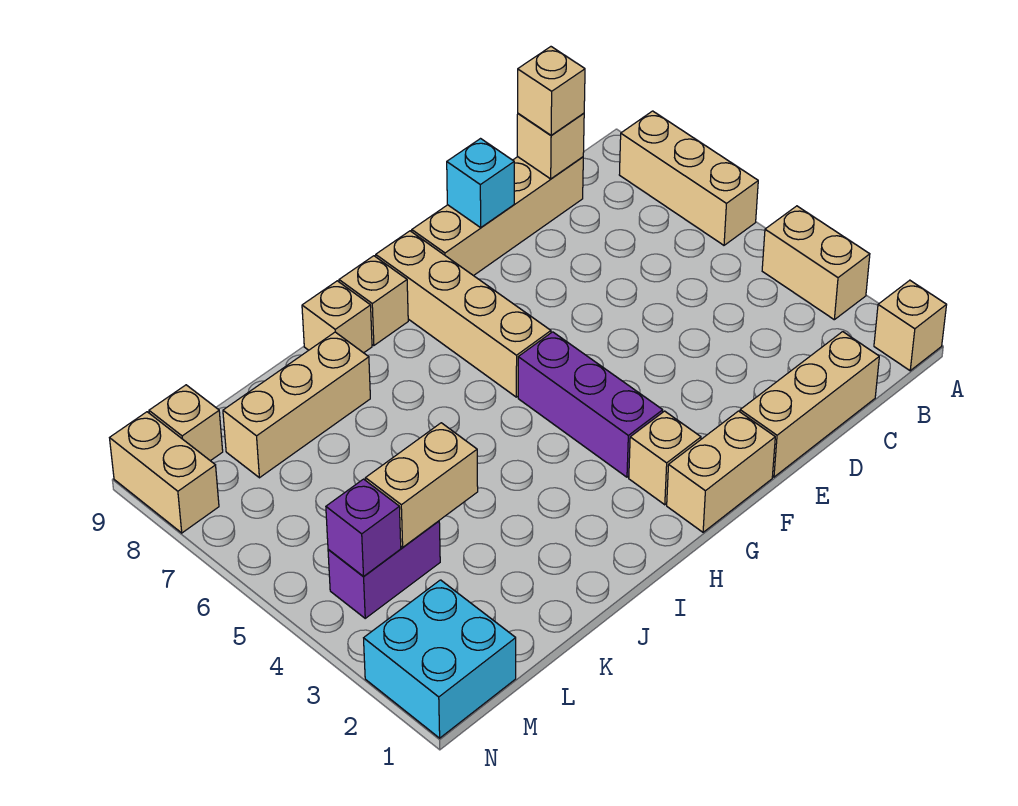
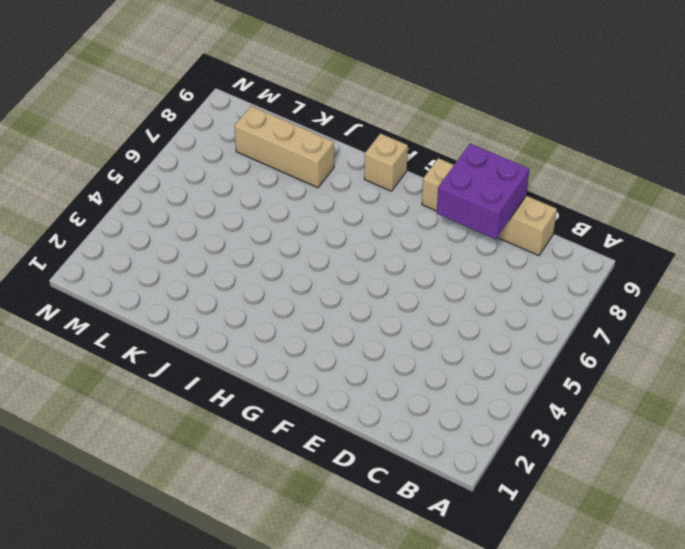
purple 2x2 brick [437,144,529,239] -> cyan 1x1 brick [447,139,514,227]
none -> tan 1x1 brick [874,280,946,371]
none -> tan 1x2 brick [762,206,870,320]
none -> tan 1x3 brick [619,111,758,245]

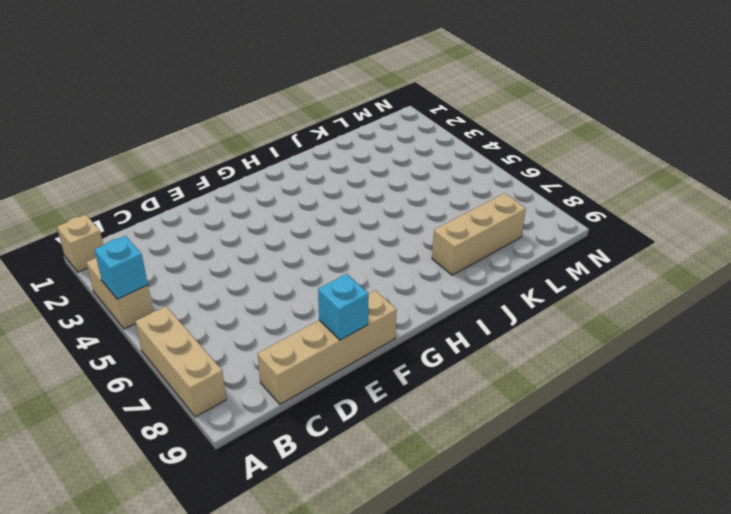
cyan 1x1 brick [94,236,148,299] -> none
none -> tan 1x3 brick [740,332,879,477]
none -> tan 1x2 brick [667,411,775,532]
none -> tan 1x1 brick [629,411,701,505]

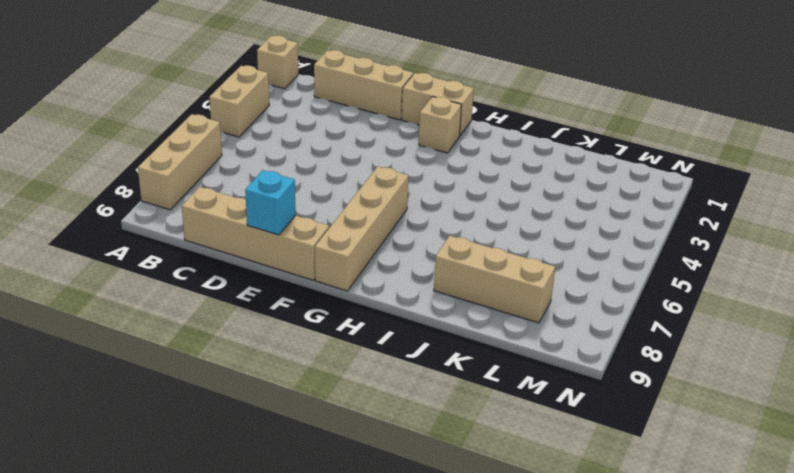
none -> purple 1x3 brick [518,332,663,477]
none -> tan 1x1 brick [339,256,408,346]
none -> tan 1x1 brick [302,281,372,353]

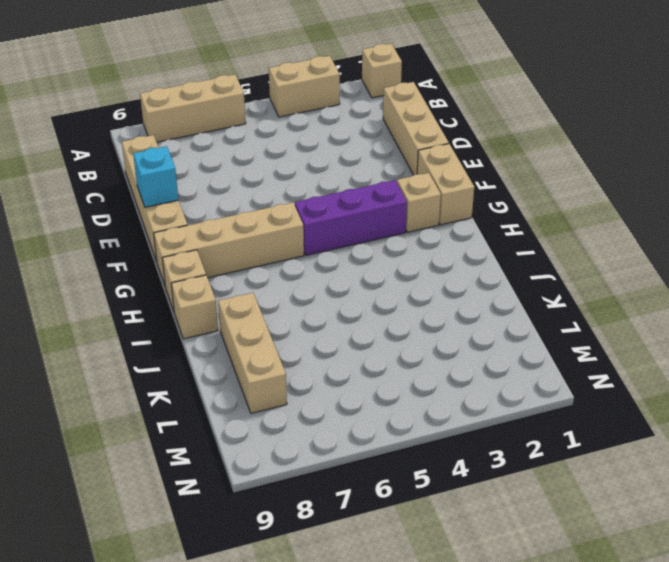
none -> purple 1x2 brick [328,521,440,618]
none -> cyan 2x2 brick [364,580,516,738]
none -> tan 1x1 brick [149,385,223,461]

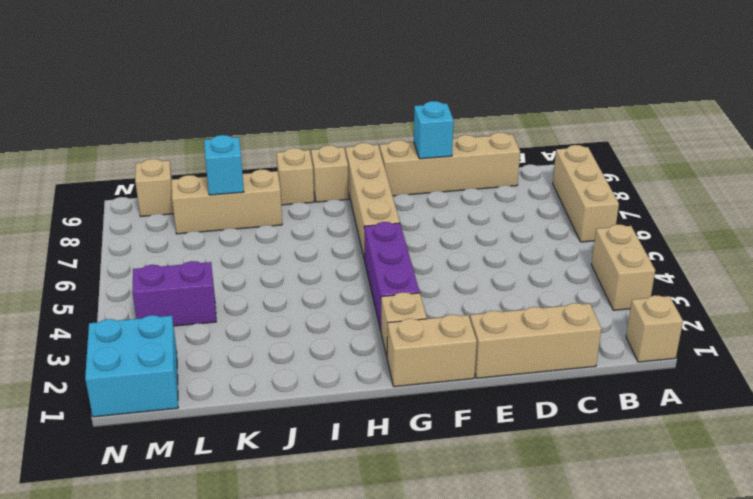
cyan 1x1 brick [204,135,244,195] -> none
none -> tan 1x2 brick [110,412,219,533]
none -> tan 1x1 brick [517,113,584,179]
none -> tan 1x2 brick [365,423,478,547]

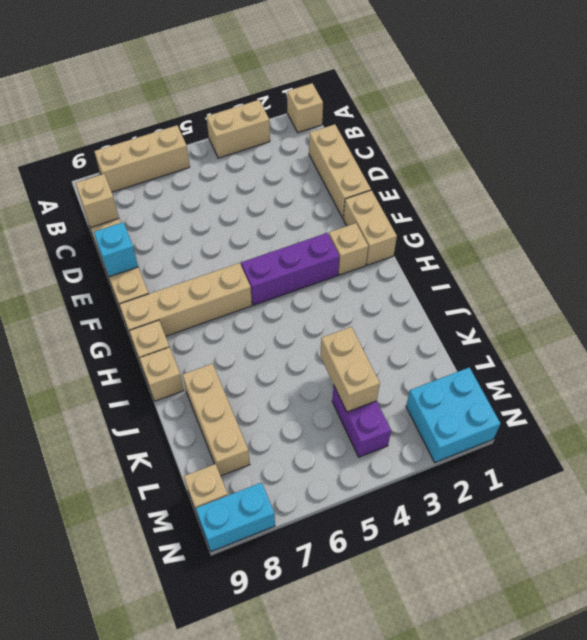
cyan 1x2 brick [196,483,275,552] -> tan 1x2 brick [110,412,219,533]
none -> purple 1x1 brick [326,479,401,576]
none -> tan 1x1 brick [518,47,585,135]

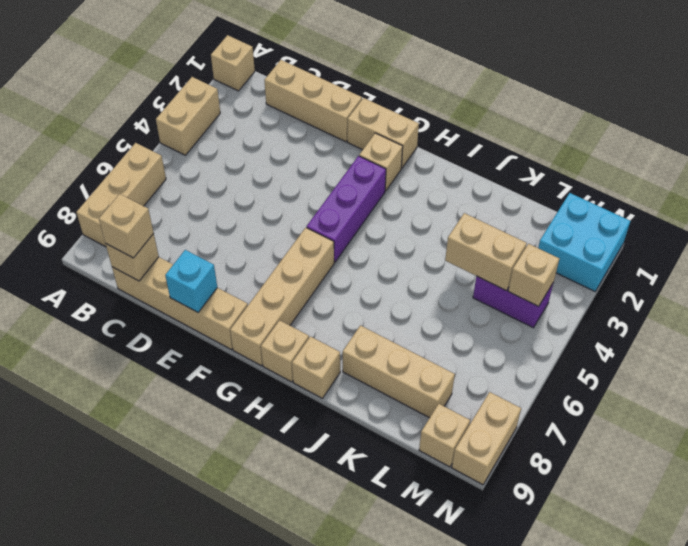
tan 1x1 brick [508,244,559,306] -> purple 1x1 brick [326,479,401,576]

